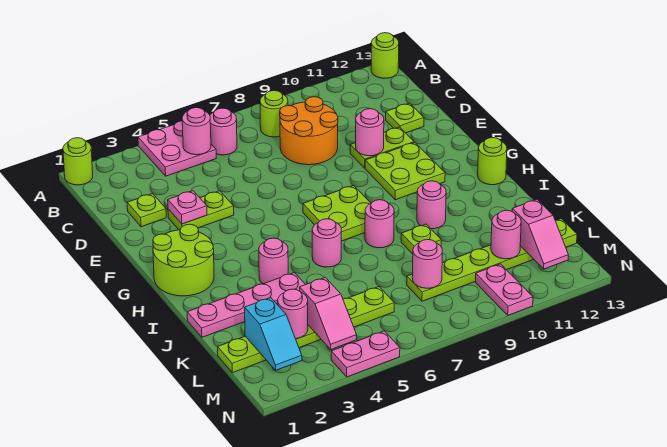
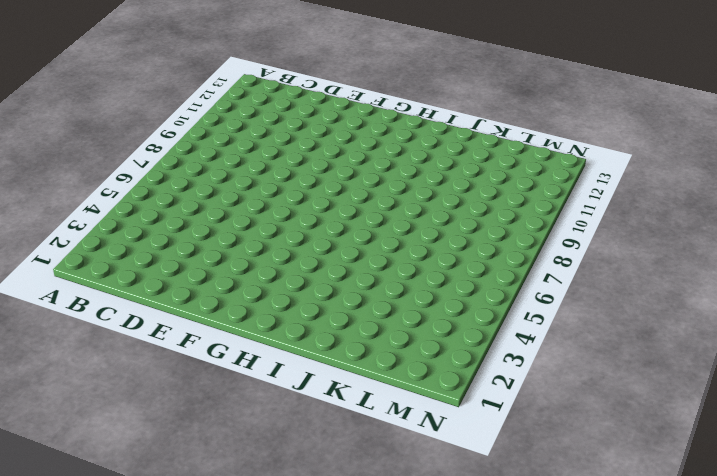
none -> lime 1x1 round brick [63,138,93,185]
none -> pink 2x2 plate [138,121,216,176]
none -> lime 1x1 round brick [371,33,399,78]
none -> pink 1x1 round brick [210,108,237,155]

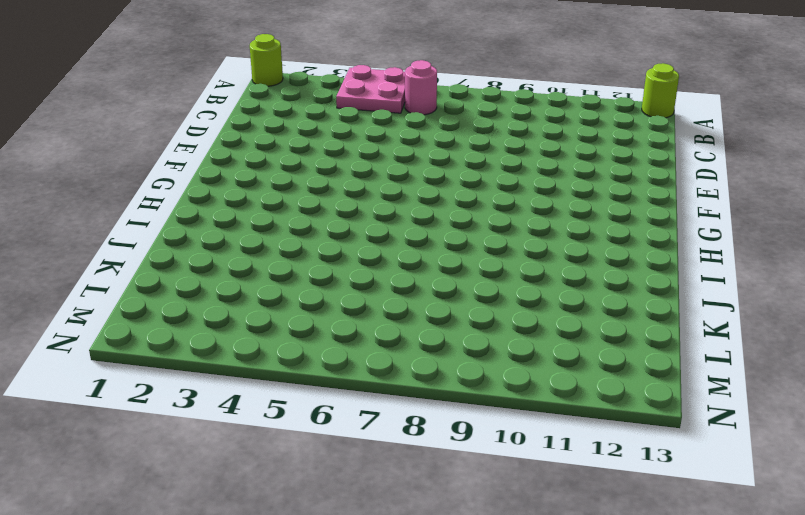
none -> lime 1x1 round brick [260,91,288,137]
none -> orange 2x2 round brick [280,97,338,165]
none -> lime 1x1 plate [127,194,166,227]
none -> lime 1x1 plate [386,103,424,133]

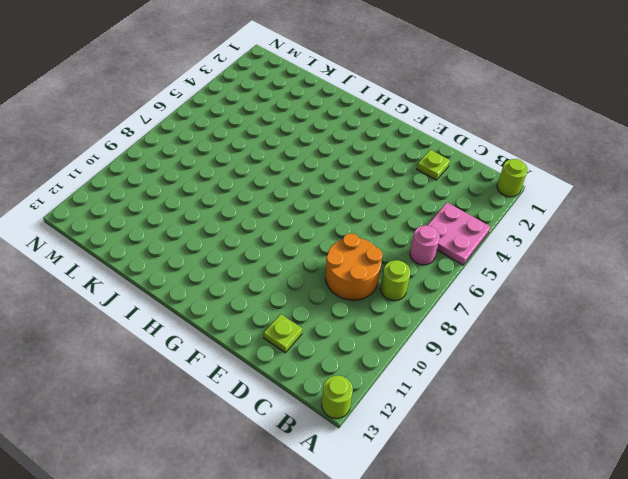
none -> lime 1x2 plate [168,191,234,230]
none -> lime 1x2 plate [350,127,414,168]
none -> lime 2x2 plate [365,142,445,200]
none -> lime 2x2 round brick [153,224,214,296]

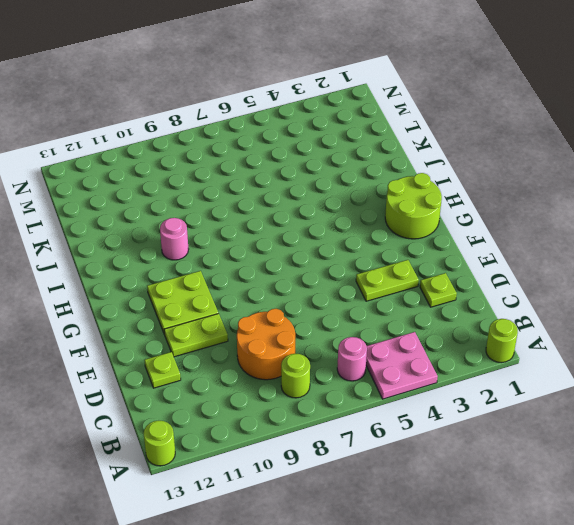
none -> lime 2x2 plate [303,185,371,241]
none -> lime 1x1 round brick [478,138,507,185]
none -> pink 1x1 round brick [259,238,288,284]
none -> pink 1x1 round brick [312,219,341,267]

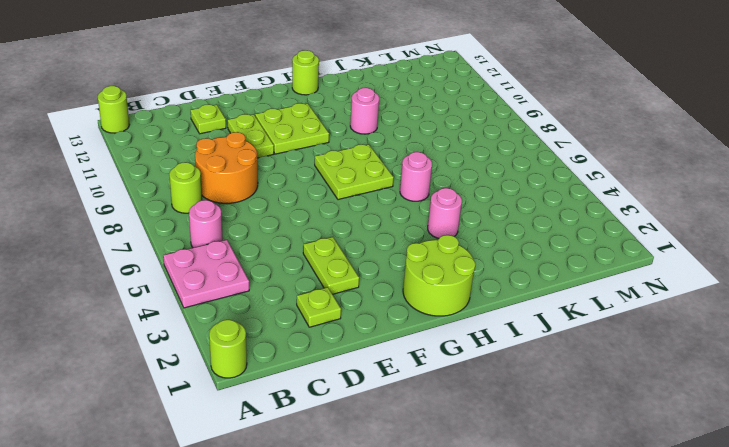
none -> pink 1x1 round brick [365,200,394,248]
none -> pink 1x4 plate [187,272,306,337]
none -> lime 1x1 plate [401,224,441,254]
none -> lime 1x6 plate [218,287,394,373]

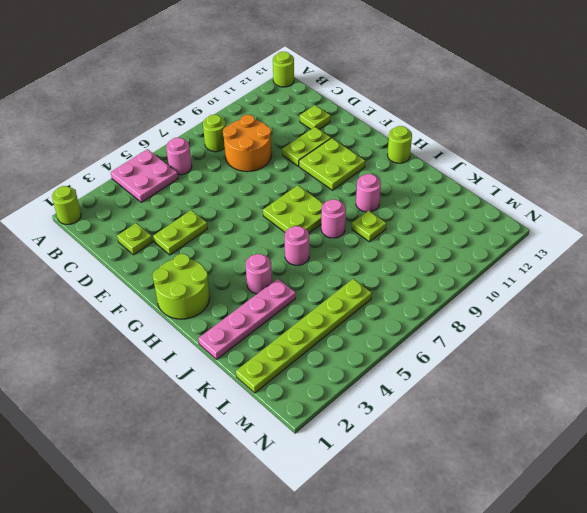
none -> lime 1x6 plate [407,219,577,301]
none -> pink 1x2 plate [475,264,533,315]
none -> pink 1x2 plate [331,331,400,377]
none -> pink 1x1 round brick [182,108,211,155]

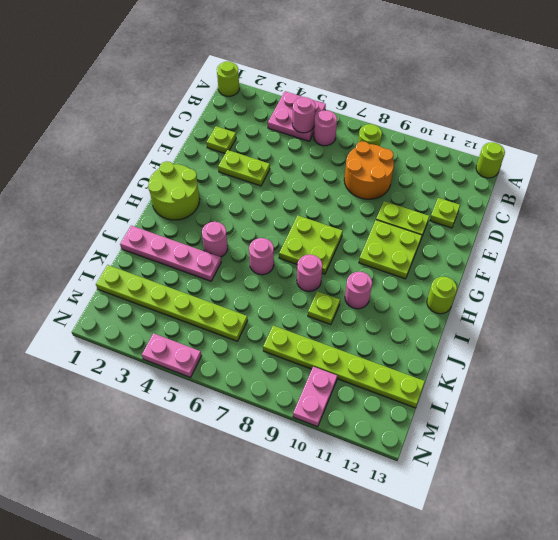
none -> pink 1x1 plate [168,191,207,224]
none -> pink 1x1 round brick [356,109,384,156]
none -> cyan 1x2 slope [245,297,302,370]
none -> pink 1x1 round brick [278,289,308,339]

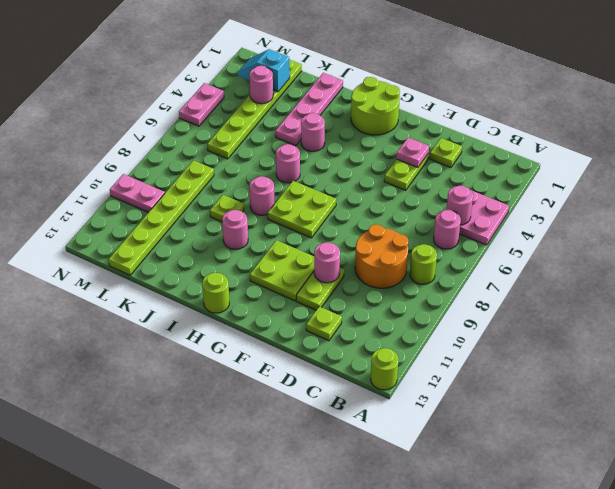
none -> lime 1x1 round brick [63,138,93,185]
none -> pink 1x2 slope [300,277,357,349]
none -> pink 1x1 round brick [412,239,442,288]
none -> pink 1x1 round brick [491,210,521,259]

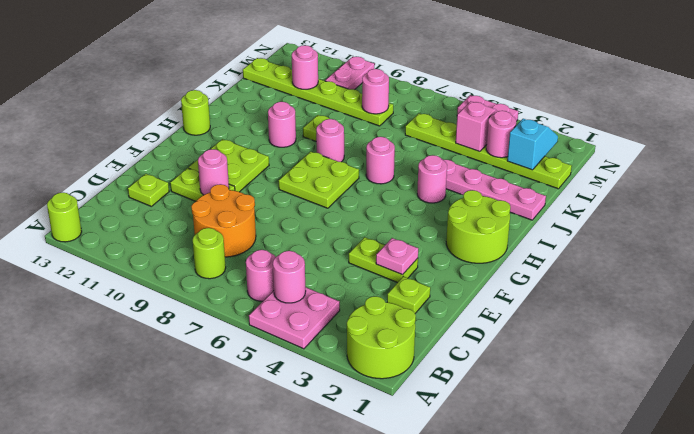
lime 2x2 round brick [347,296,416,379] -> lime 1x1 round brick [63,138,93,185]
none -> pink 1x2 slope [512,199,568,269]

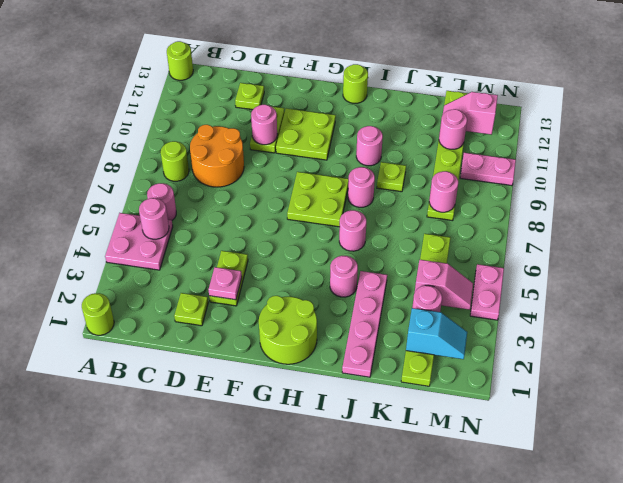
pink 1x2 slope [443,92,498,135] -> pink 1x2 slope turned to [512,199,568,269]

